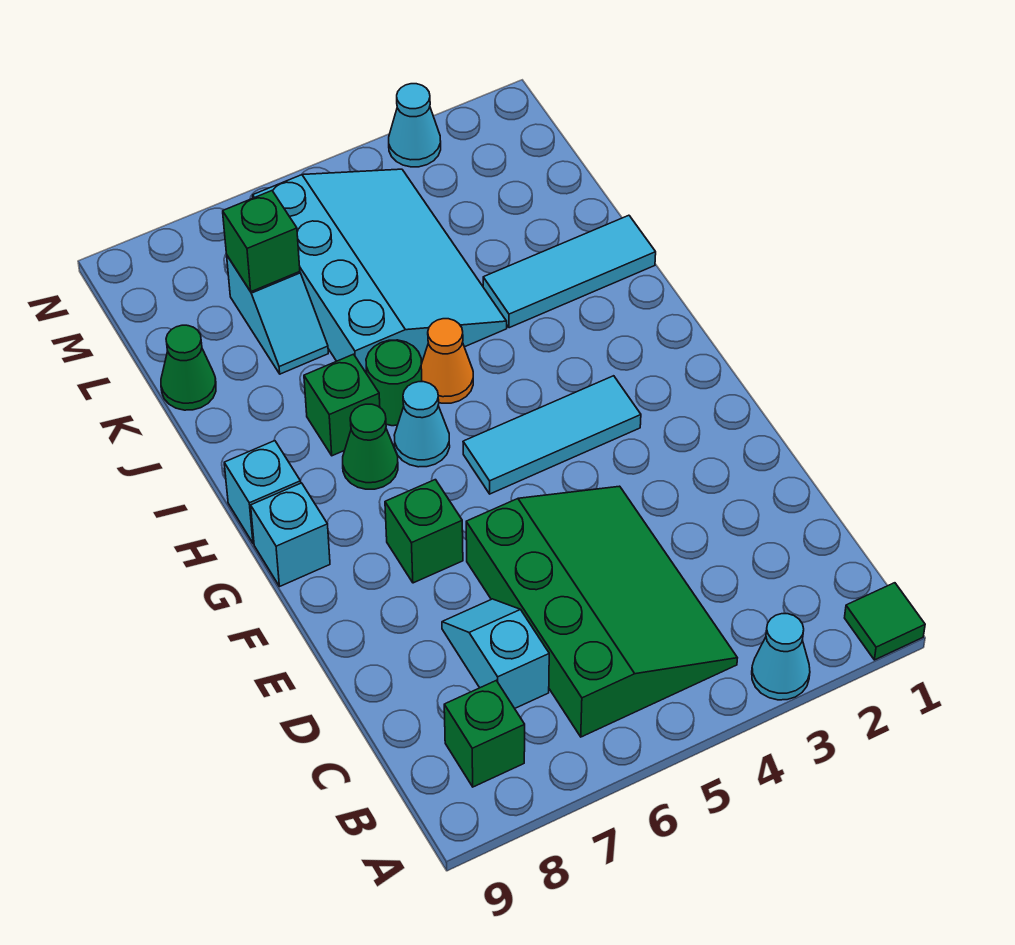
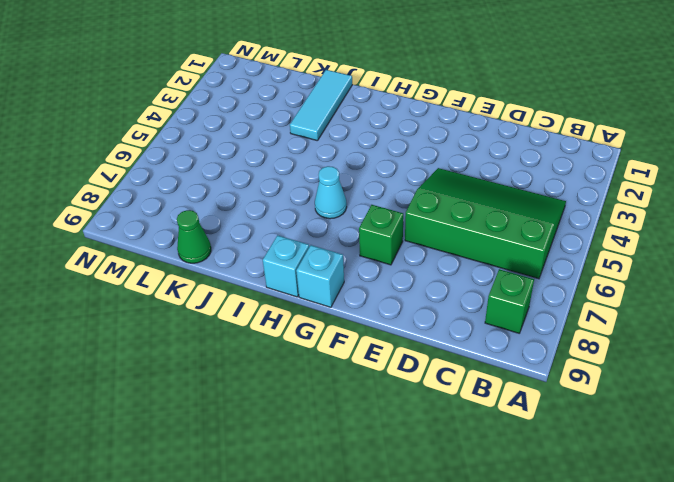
none -> green 1x1 tile [845,583,925,660]
none -> cyan 1x1 cone [752,614,810,700]
none -> cyan 1x2 slope [442,599,549,708]

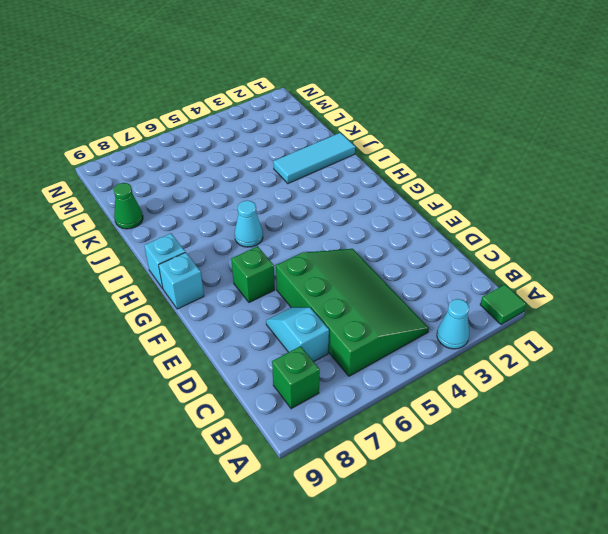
none -> cyan 1x3 tile [463,376,641,494]
none -> green 1x1 cone [343,404,398,489]
none -> orange 1x1 cone [421,319,473,403]

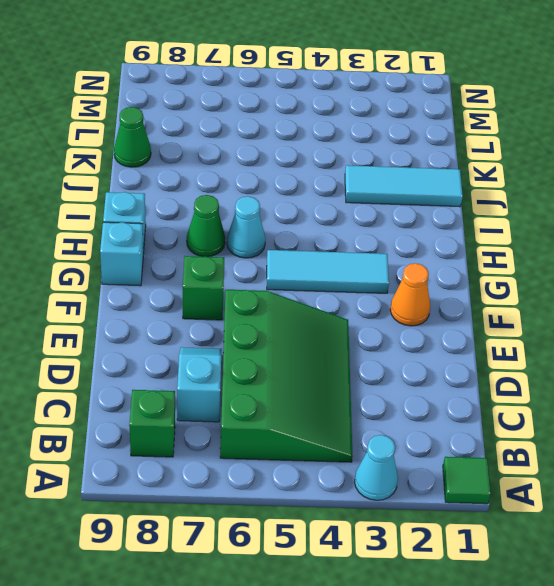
orange 1x1 cone [390,263,430,326] -> orange 1x1 cone moved to [421,319,473,403]
none -> green 1x1 round brick [366,340,422,426]
none -> green 1x1 brick [304,354,380,456]
none -> cyan 3x4 slope [253,169,507,374]

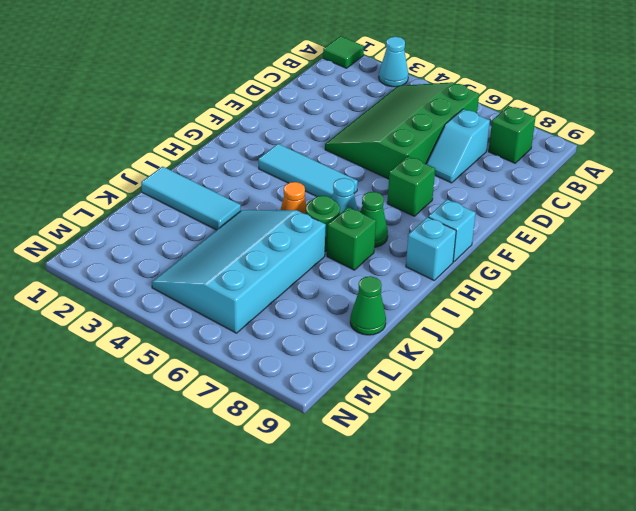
none -> cyan 1x2 slope [227,256,328,374]
none -> cyan 1x1 cone [389,84,441,167]
none -> green 1x1 brick [223,191,300,292]

